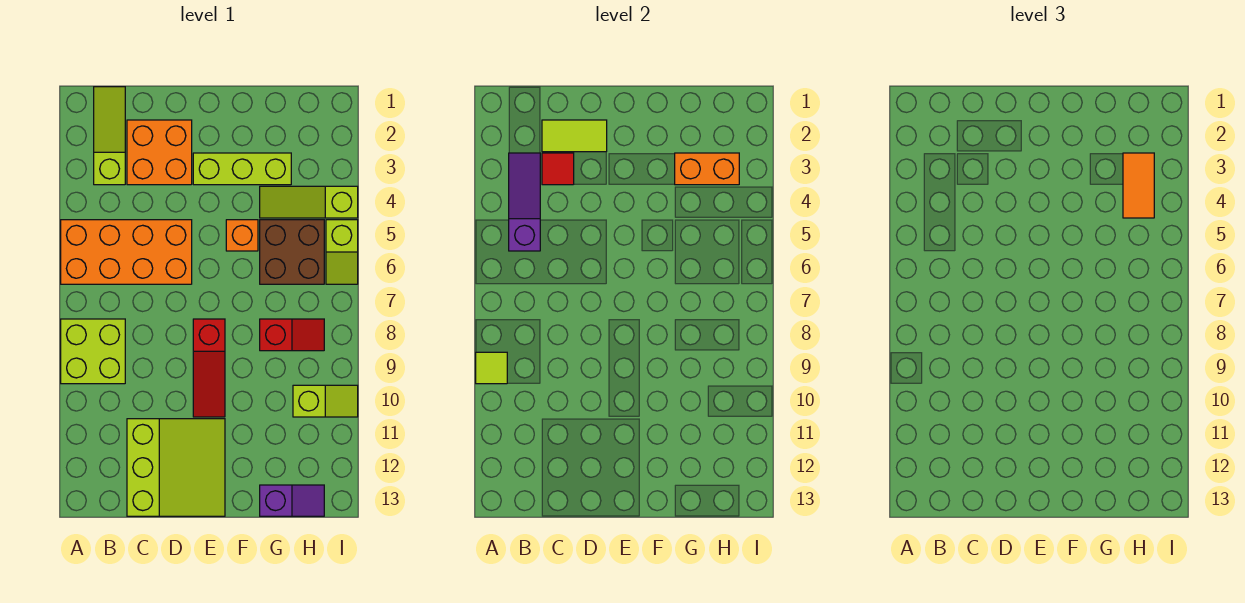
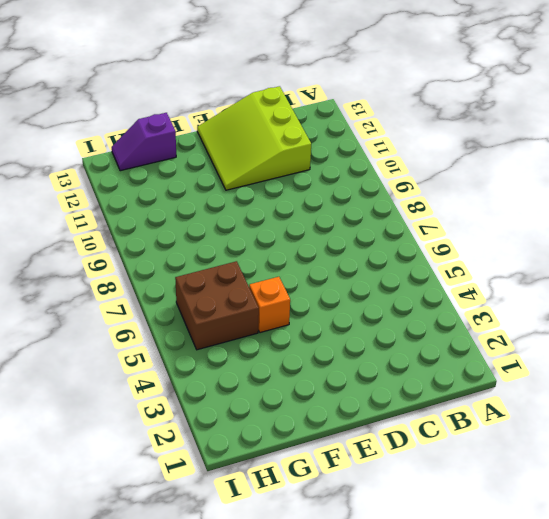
none -> orange 2x4 brick [61,220,192,284]
none -> lime 2x2 brick [61,319,125,384]
none -> lime 1x3 slope [94,87,125,185]

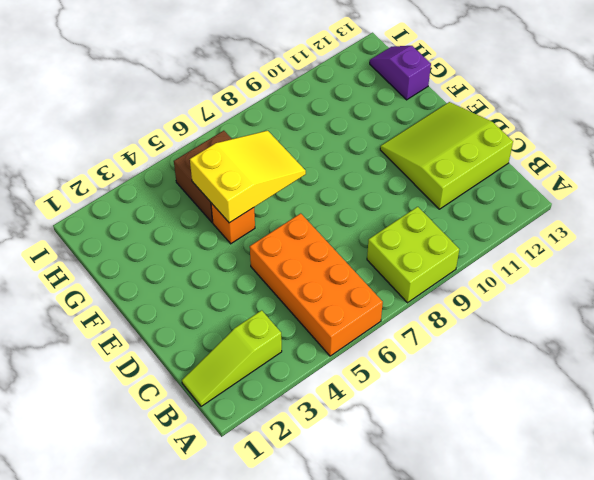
yellow 2x3 slope [190,131,306,223] -> none
none -> orange 2x2 brick [127,120,192,185]
none -> lime 1x3 brick [193,153,291,185]
none -> red 1x3 slope [193,319,225,417]

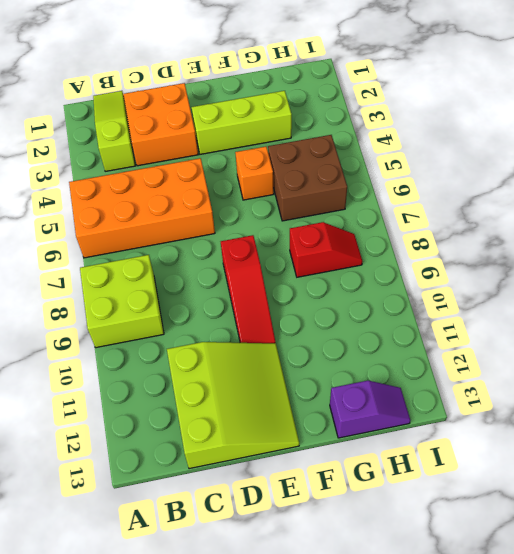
none -> lime 1x3 slope [260,186,358,218]
none -> lime 1x2 slope [293,385,358,417]
none -> lime 1x2 slope [326,220,358,284]

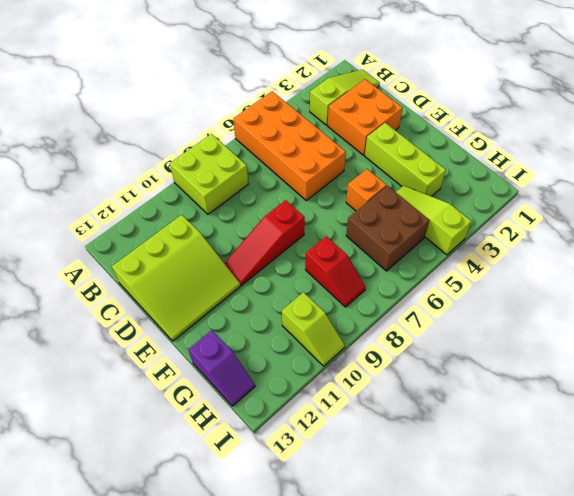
none -> lime 1x2 slope [326,220,358,284]
none -> lime 1x1 tile [476,352,507,384]
none -> purple 1x3 slope [509,153,540,251]

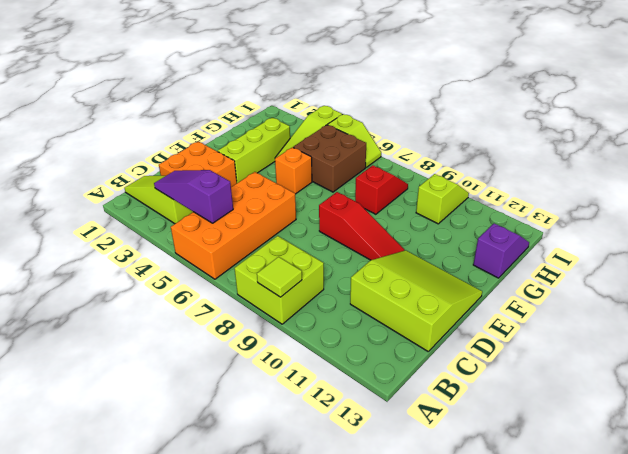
none -> lime 1x2 tile [542,120,607,152]
none -> red 1x1 tile [542,153,574,185]
none -> orange 1x2 brick [675,153,739,185]

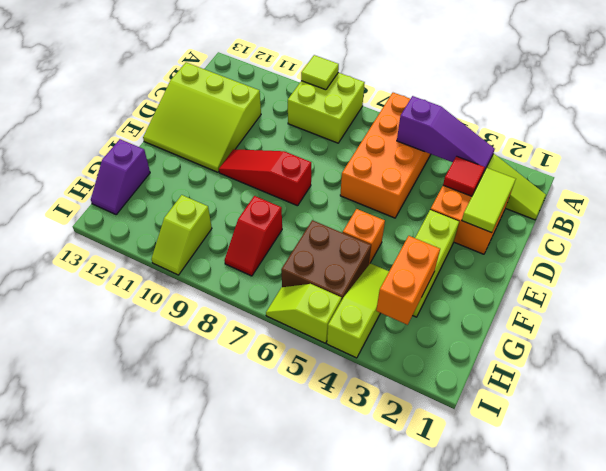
none -> orange 1x2 tile [1123,153,1154,218]

